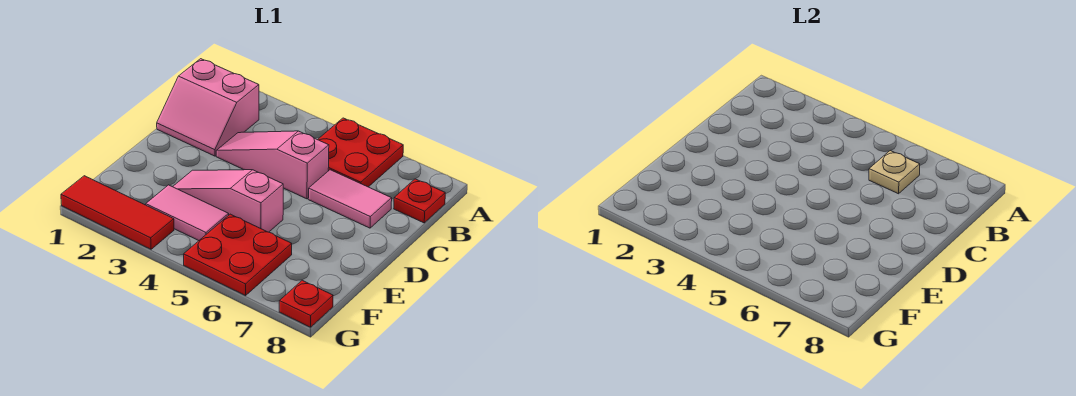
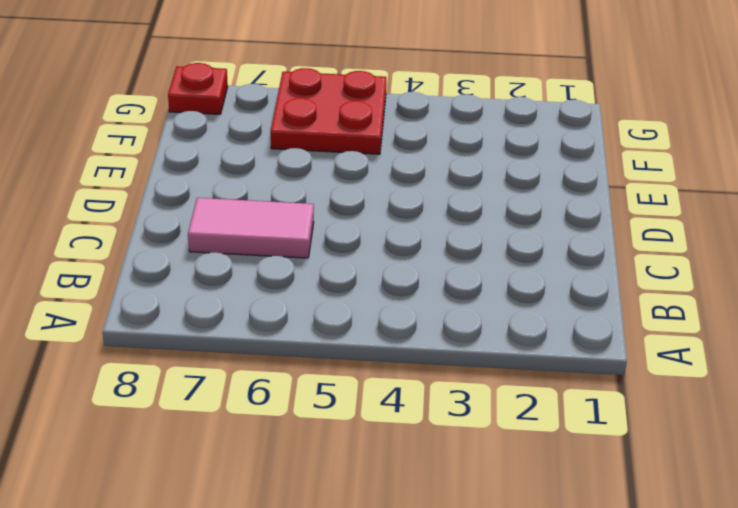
none -> red 2x2 plate [318,118,403,187]
none -> pink 2x2 slope [157,59,259,156]

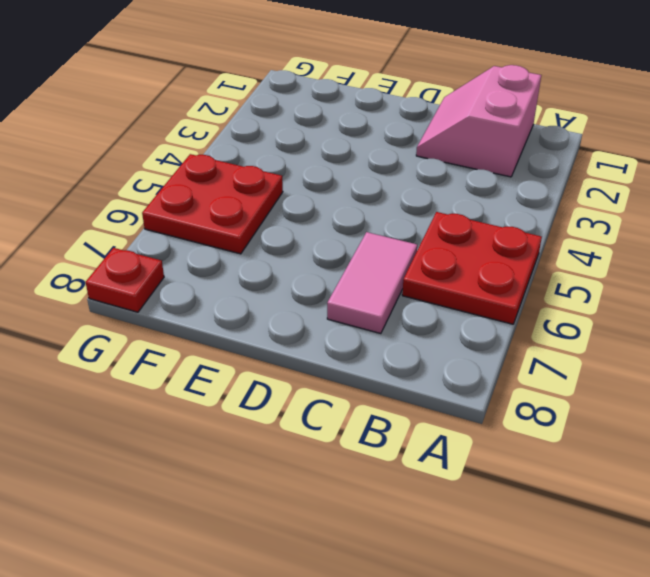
none -> red 1x1 plate [394,179,445,223]
none -> pink 1x3 slope [216,131,329,199]

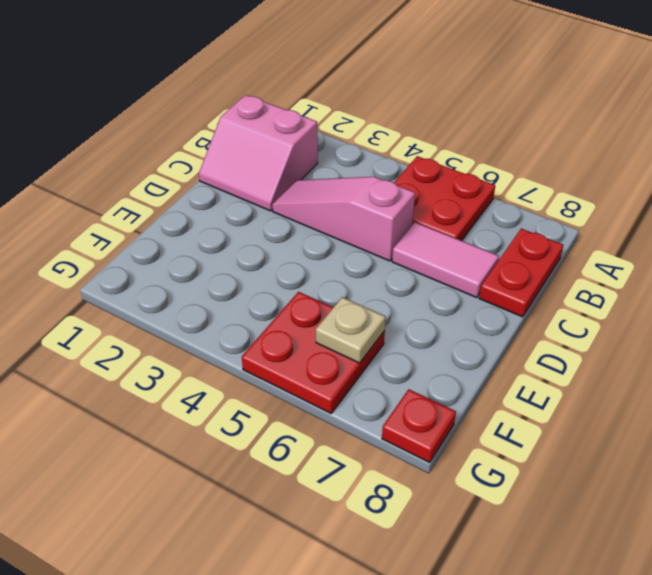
red 1x2 plate [479,229,563,317] -> red 1x1 plate [394,179,445,223]
tan 1x1 plate [316,297,386,363] -> tan 1x1 plate moved to [869,151,920,194]
none -> pink 1x3 slope [173,170,283,232]
none -> pink 1x2 tile [146,185,229,241]

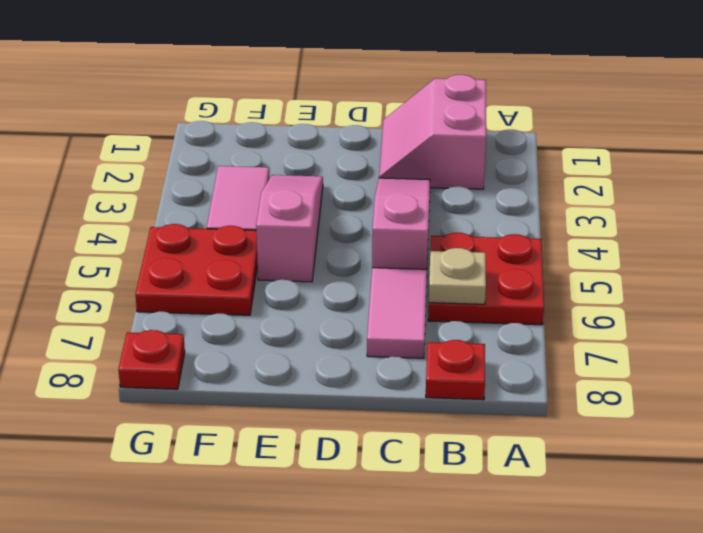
none -> red 1x3 tile [61,176,174,249]

